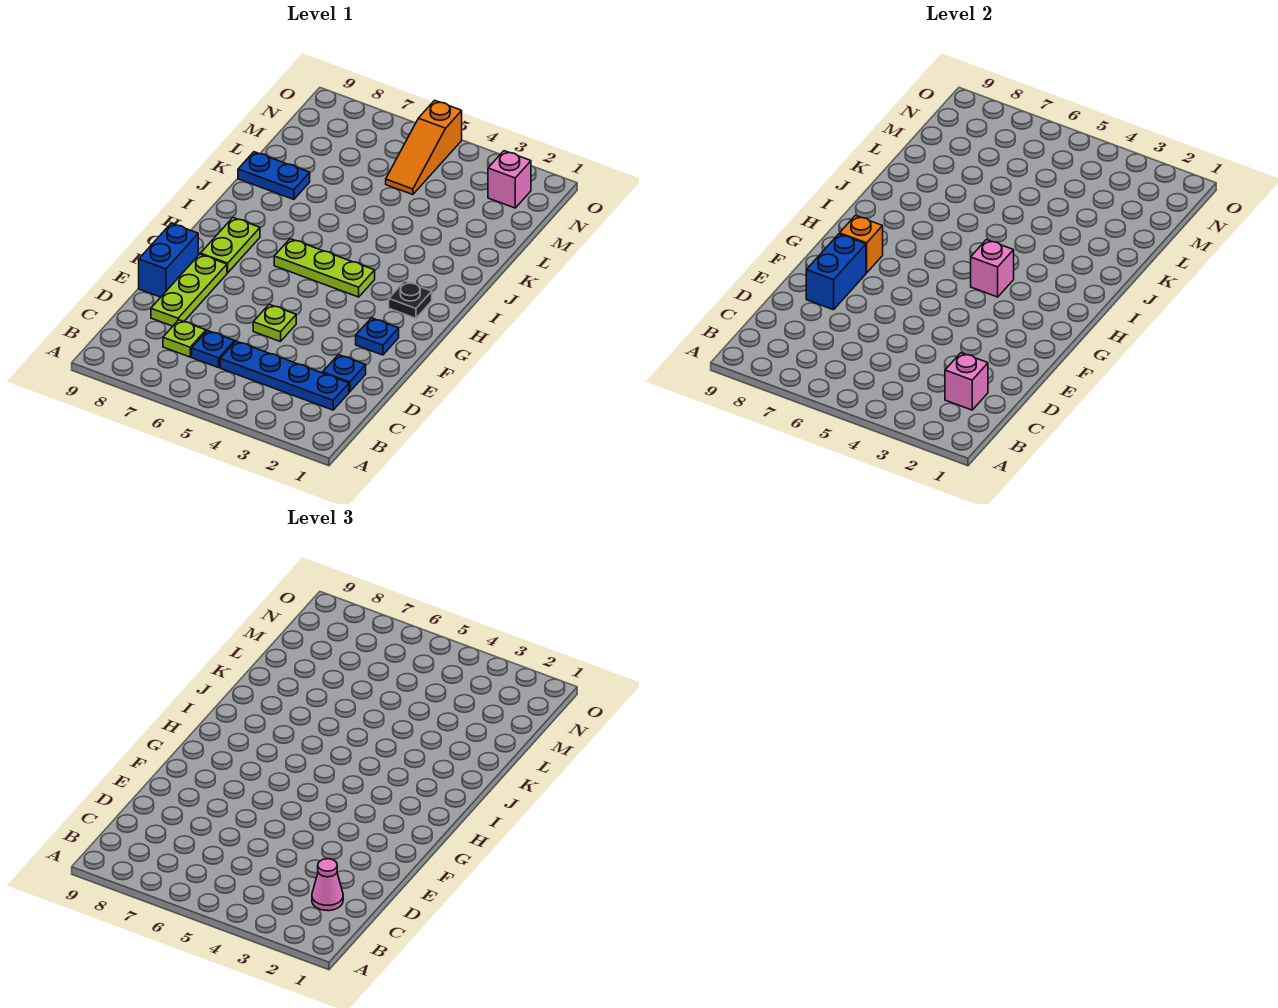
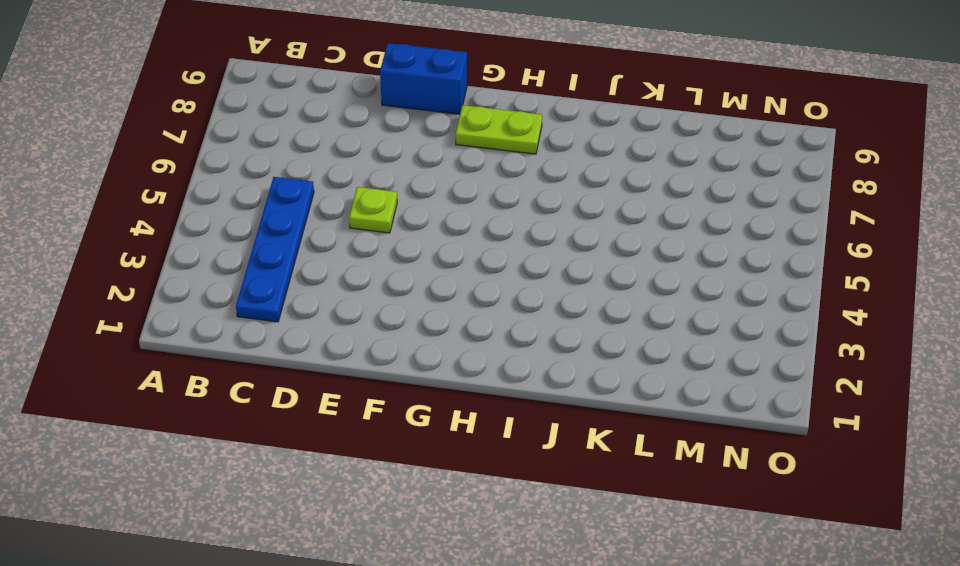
none -> blue 1x1 plate [192,331,235,368]
none -> lime 1x1 plate [163,320,206,357]
none -> blue 1x1 plate [323,355,366,392]

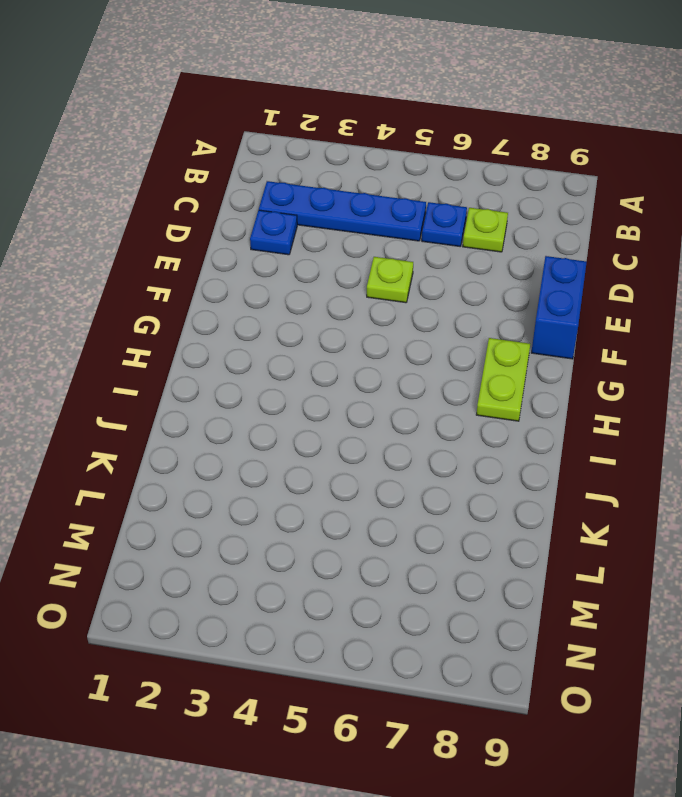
none -> lime 1x3 plate [151,254,227,326]
none -> blue 1x1 plate [356,318,399,355]
none -> black 1x1 plate [389,281,432,318]

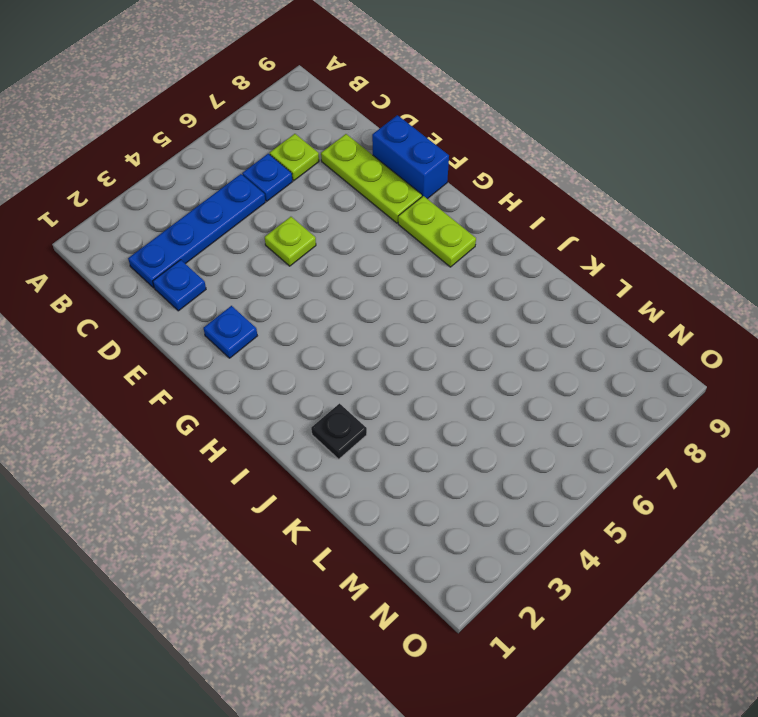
black 1x1 plate [311,404,367,459] -> black 1x1 plate moved to [389,281,432,318]
none -> lime 1x3 plate [274,239,375,297]
none -> blue 1x2 plate [238,152,310,199]
none -> orange 1x3 slope [386,100,462,195]

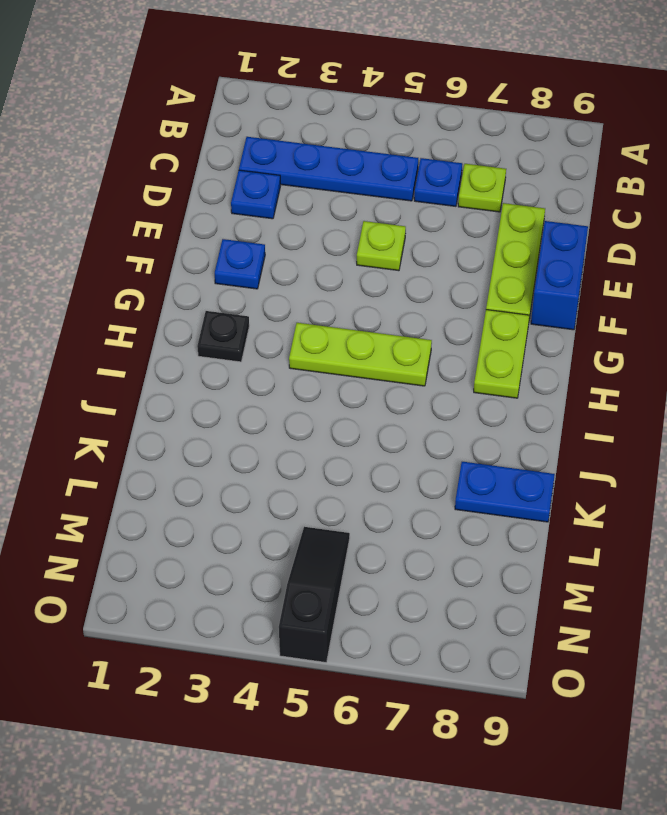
black 1x3 slope [279,527,350,662] -> orange 1x3 slope [386,100,462,195]
none -> pink 1x1 brick [488,151,531,208]
none -> pink 1x1 brick [945,353,988,410]
none -> blue 1x2 brick [806,234,866,310]

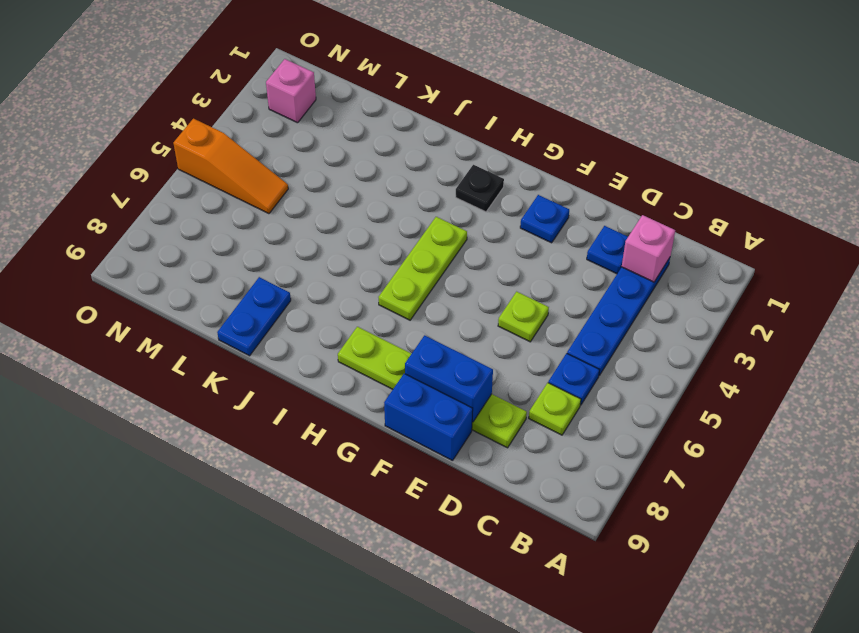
none -> orange 1x1 brick [840,216,883,273]
none -> pink 1x1 brick [971,240,1014,297]
none -> pink 1x1 cone [312,859,343,911]

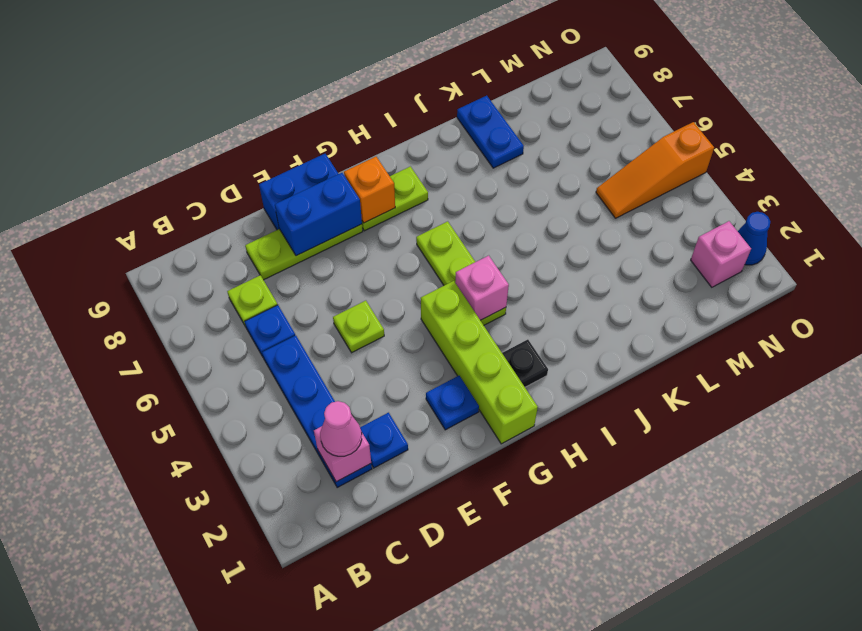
lime 1x4 brick [421,281,538,444] -> none
blue 1x1 cone [738,212,770,265] -> none

